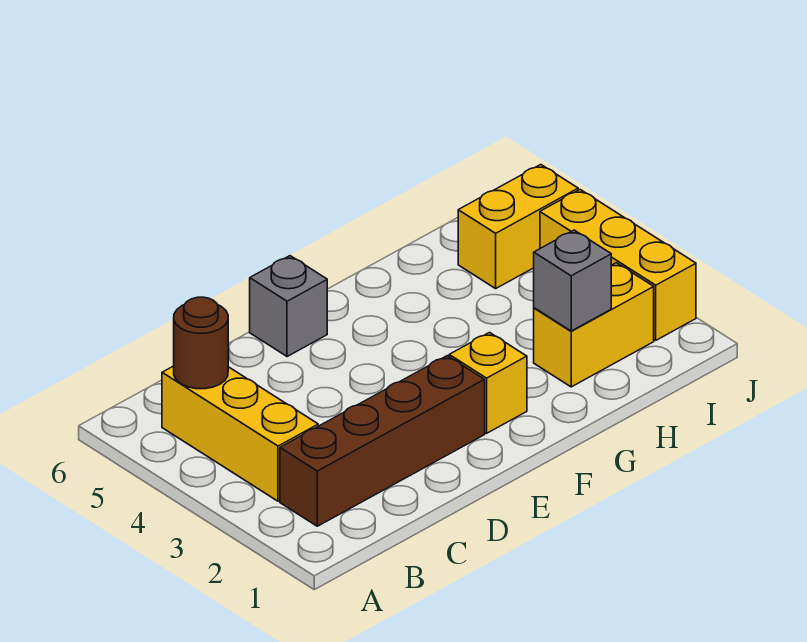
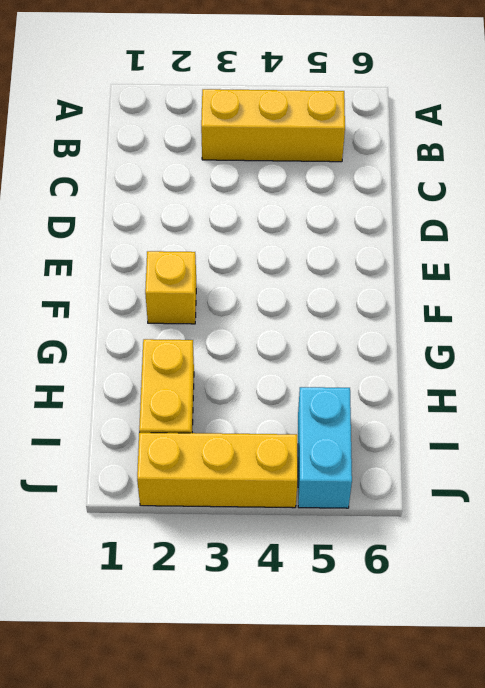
cyan 1x2 brick [298,387,352,508] -> yellow 1x2 brick [458,165,578,289]
none -> brown 1x4 brick [280,356,485,526]
none -> grey 1x1 brick [250,256,327,357]

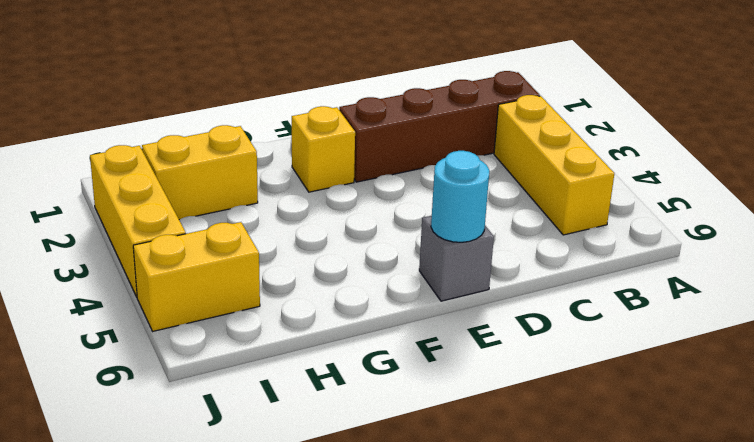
cyan 1x1 round brick [431,151,489,242] -> none
none -> brown 1x1 round brick [174,297,228,389]
none -> grey 1x1 brick [534,230,611,331]

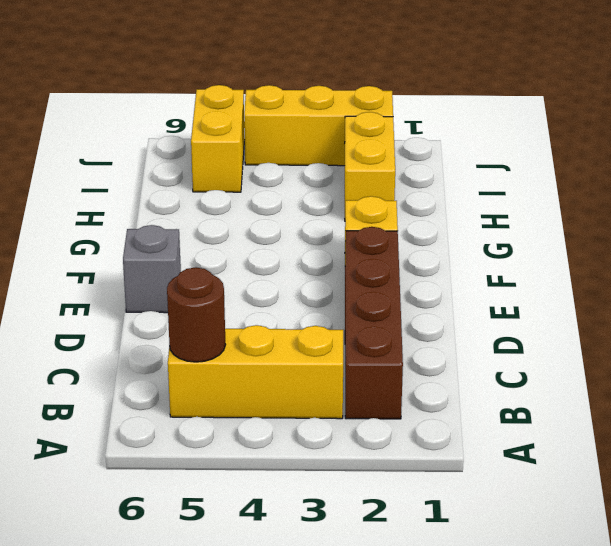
none -> grey 1x1 brick [534,230,611,331]

